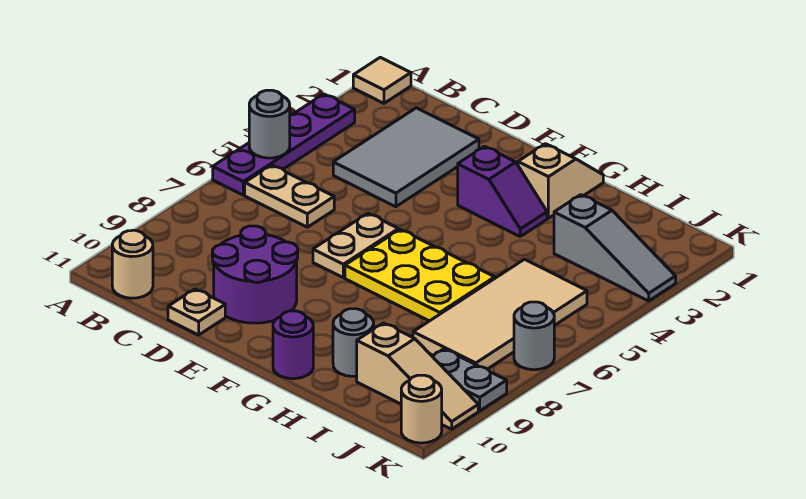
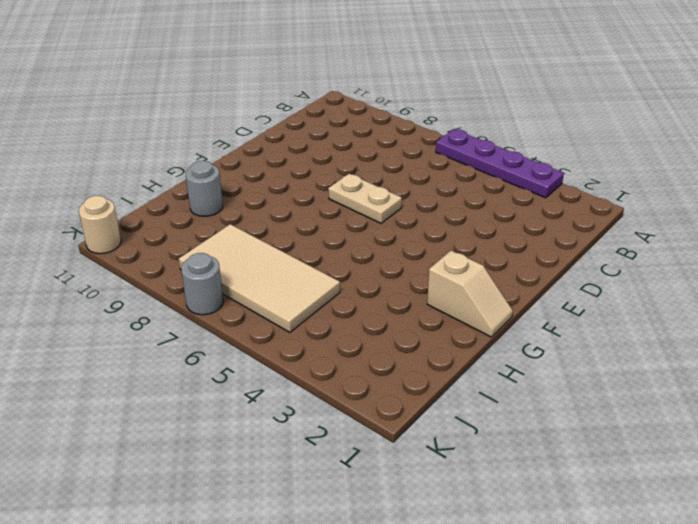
none -> tan 1x1 tile [353,57,411,103]
none -> tan 1x2 plate [245,165,334,227]
none -> tan 1x1 round brick [112,230,153,298]

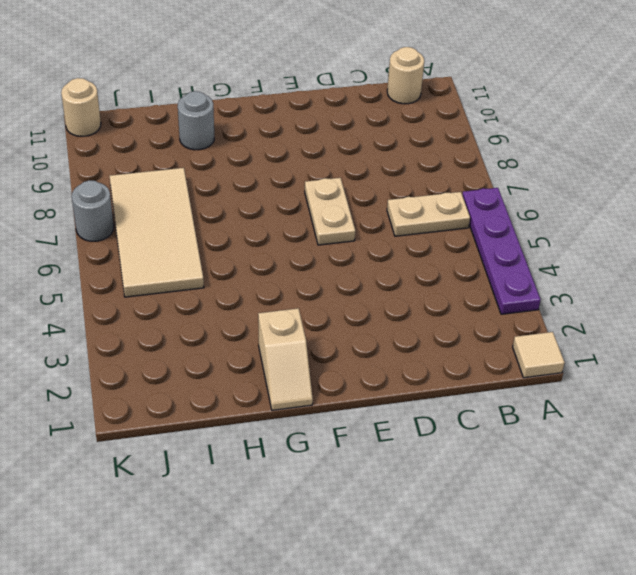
none -> grey 2x3 tile [333,108,479,207]
none -> purple 2x2 round brick [212,226,298,323]
none -> tan 1x1 plate [168,289,225,335]

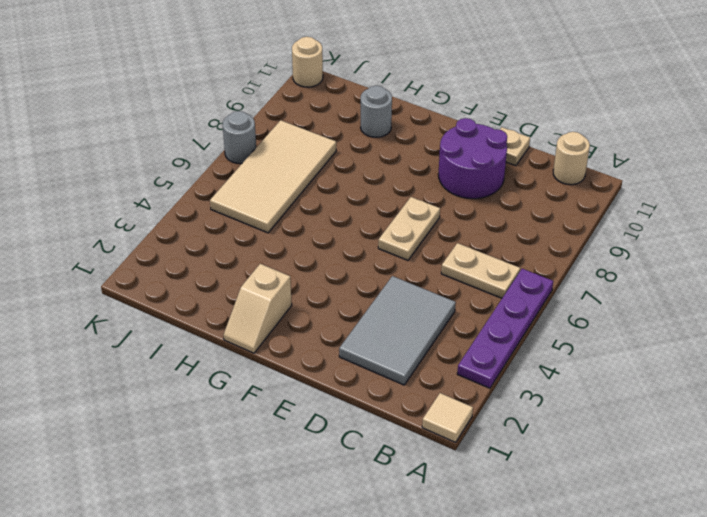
none -> purple 1x2 slope [458,146,547,236]
none -> yellow 2x3 plate [345,230,495,321]
none -> purple 1x1 round brick [273,311,313,379]

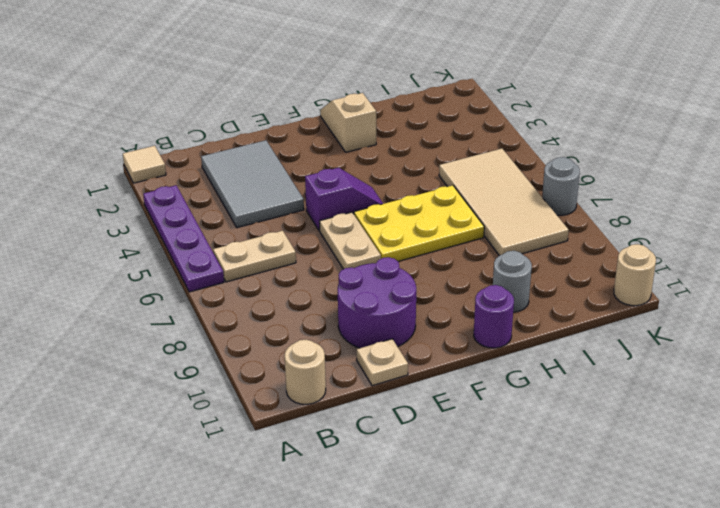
purple 1x2 slope [305,168,383,231] -> purple 1x2 slope moved to [458,146,547,236]
none -> grey 1x3 slope [554,195,676,301]
none -> tan 1x3 slope [357,323,478,429]
none -> grey 1x2 plate [432,349,507,411]

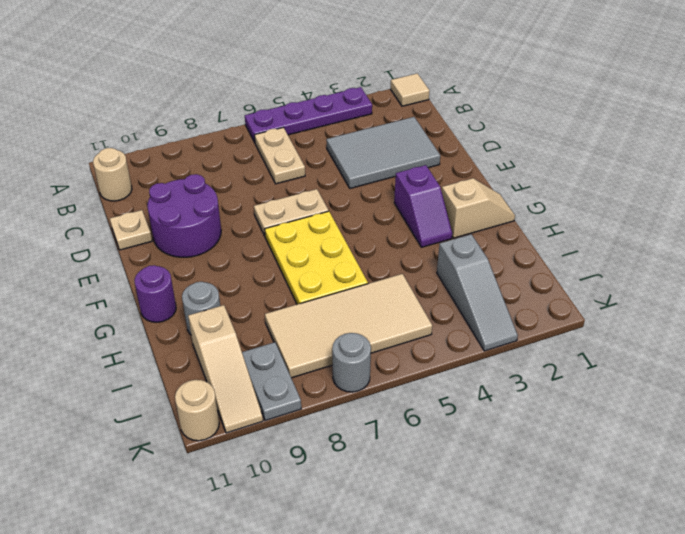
none -> grey 1x1 round brick [249,90,290,158]

